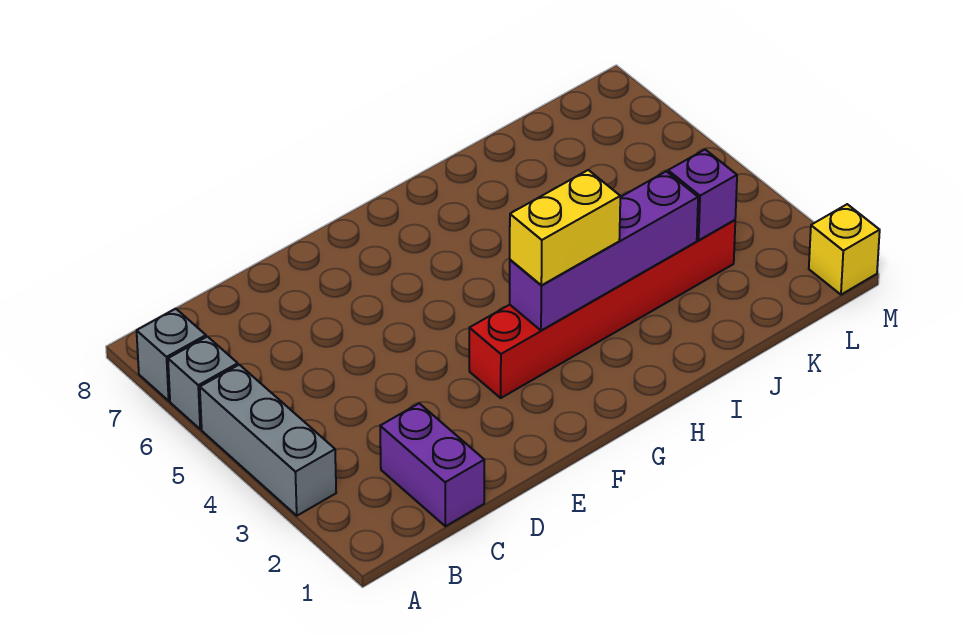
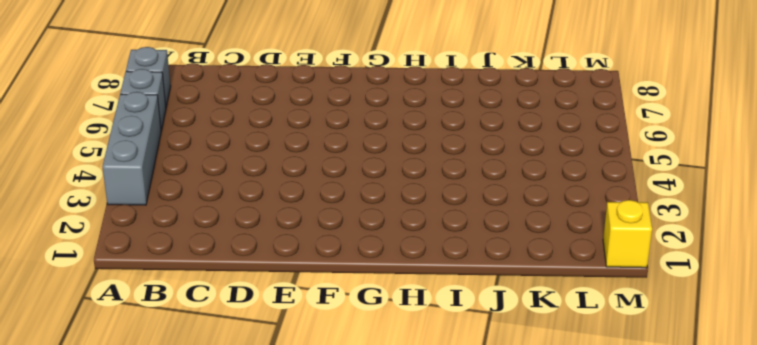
none -> purple 1x2 brick [380,403,484,526]
none -> red 1x6 brick [469,220,735,398]

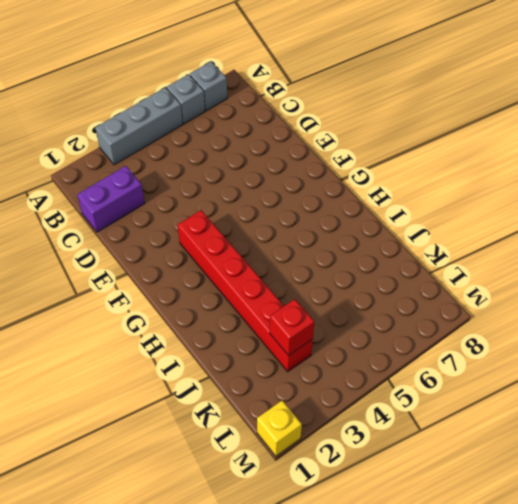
red 1x1 brick [270,299,314,356] -> purple 1x1 brick [668,150,737,240]
none -> purple 1x4 brick [510,171,698,331]
none -> yellow 1x2 brick [510,170,620,286]

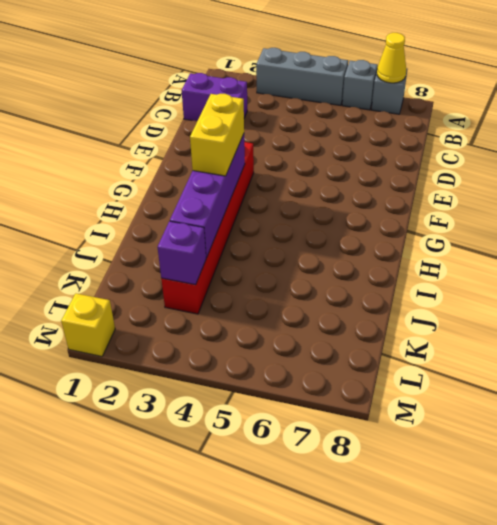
yellow 1x1 cone [377,33,406,83] -> none

